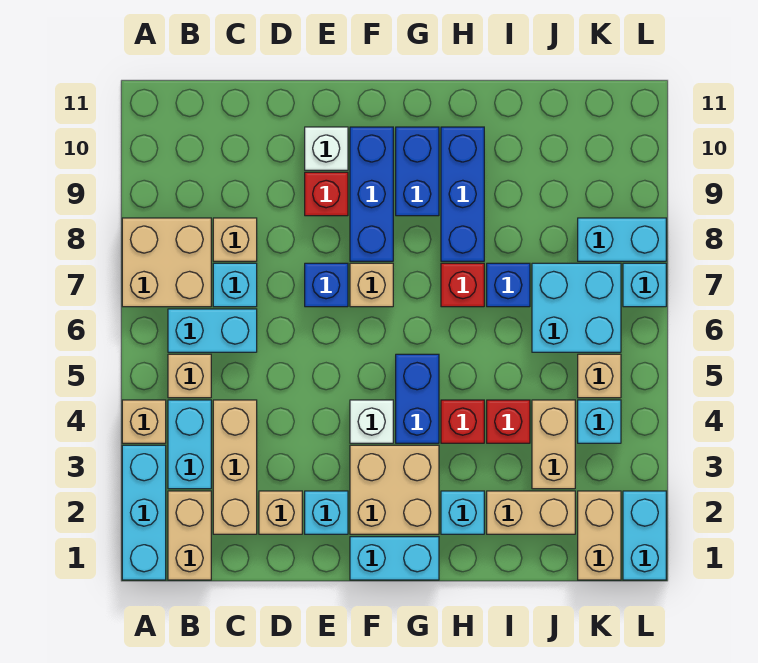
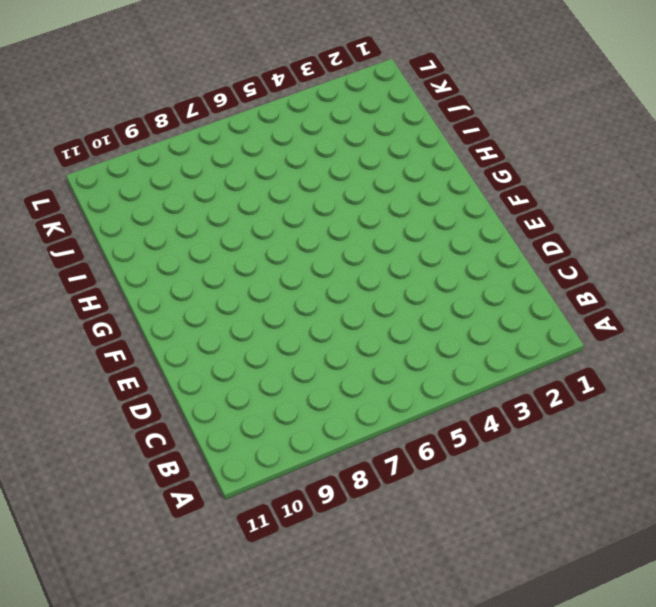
none -> cyan 1x3 brick [122,445,166,580]
none -> tan 1x1 brick [122,400,166,443]
none -> tan 2x2 brick [122,218,211,307]
none -> tan 1x2 brick [168,491,211,580]

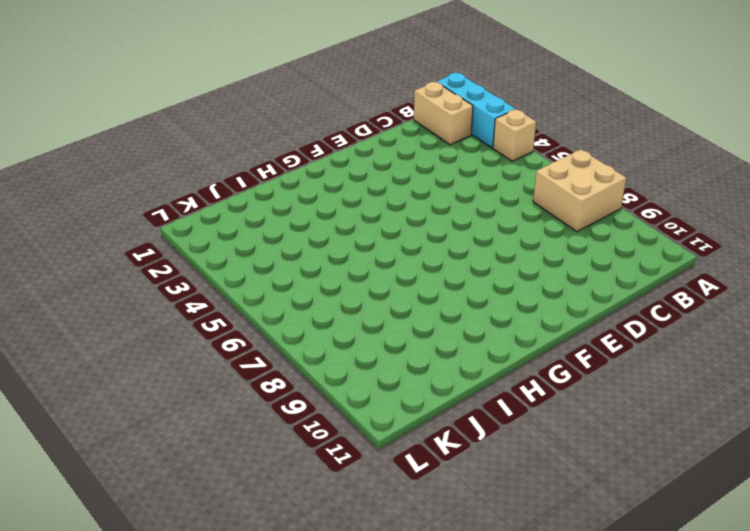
none -> cyan 1x2 brick [168,400,211,489]
none -> tan 1x1 brick [168,354,211,398]
none -> cyan 1x2 brick [168,309,257,352]
none -> tan 1x3 brick [213,400,257,534]

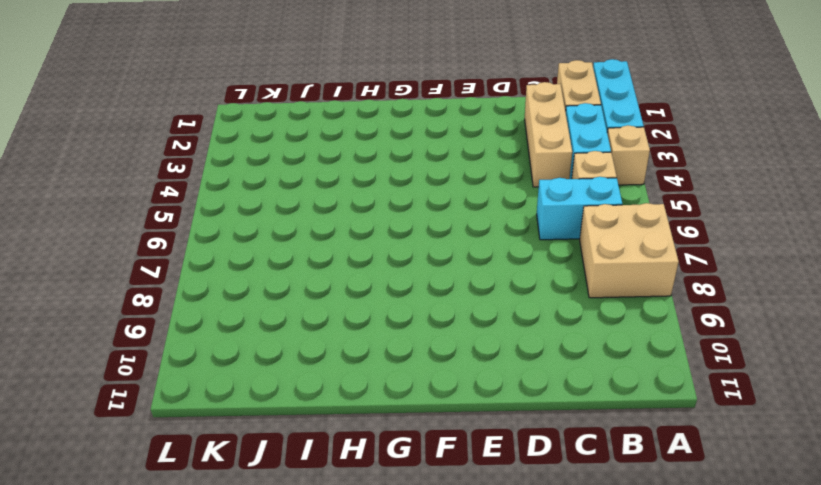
none -> cyan 1x1 brick [213,263,257,307]
none -> tan 1x1 brick [213,218,257,261]
none -> tan 1x1 brick [259,491,302,534]
none -> cyan 1x1 brick [305,491,348,534]

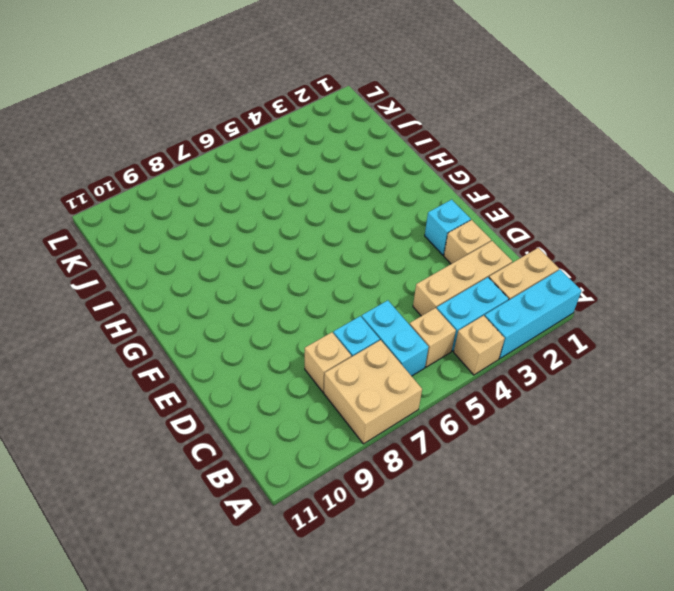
none -> blue 1x1 brick [305,263,348,307]
none -> red 1x1 brick [305,172,348,216]
none -> white 1x1 brick [305,127,348,170]
none -> cyan 1x2 brick [350,537,439,580]

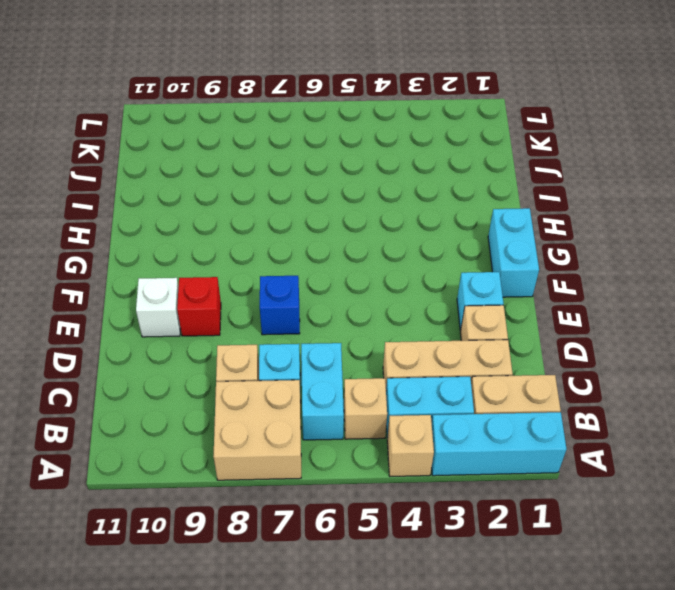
none -> tan 2x2 brick [350,445,439,534]
none -> white 1x1 brick [350,400,393,443]
none -> tan 1x1 brick [350,263,393,307]
none -> blue 1x3 brick [350,127,393,261]

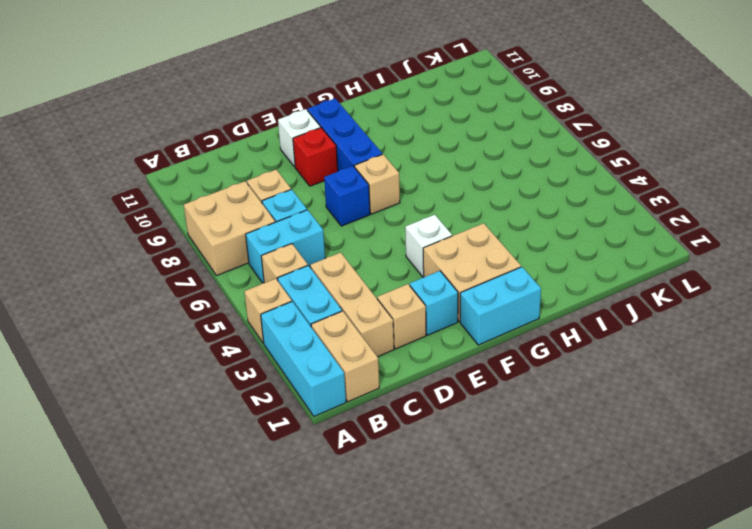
none -> blue 1x2 brick [396,354,439,443]
none -> blue 1x2 brick [396,127,439,216]
none -> cyan 1x1 brick [441,491,484,534]
none -> red 1x1 brick [441,400,484,443]

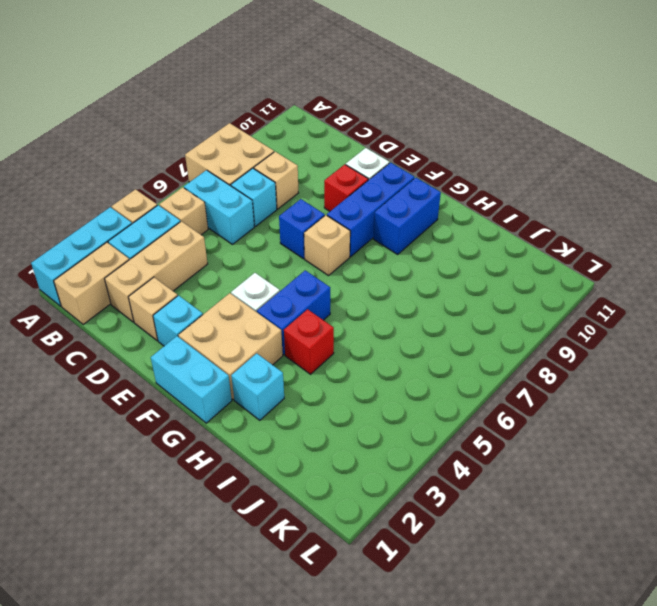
none -> red 1x1 brick [441,263,484,307]
none -> blue 1x3 brick [441,127,484,261]
none -> tan 1x2 brick [487,491,575,534]
none -> red 1x1 brick [487,400,530,443]

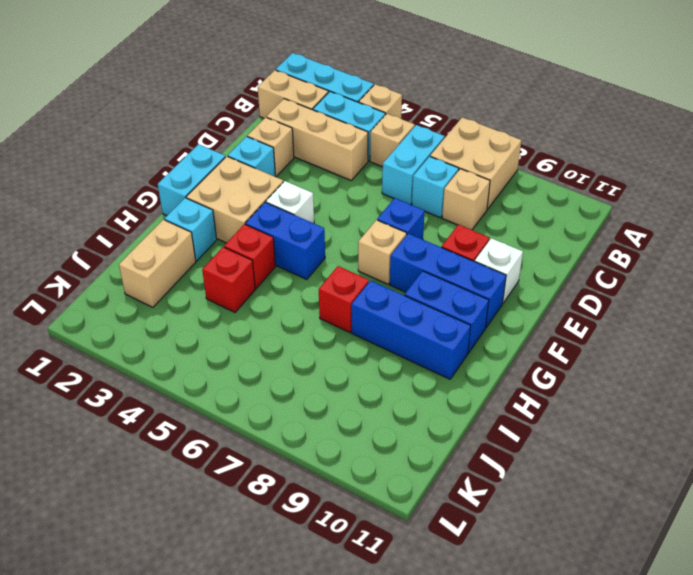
none -> blue 1x1 brick [487,263,530,307]
none -> tan 1x2 brick [532,400,575,489]
none -> cyan 2x2 brick [532,263,621,352]
none -> tan 1x2 brick [578,491,621,580]

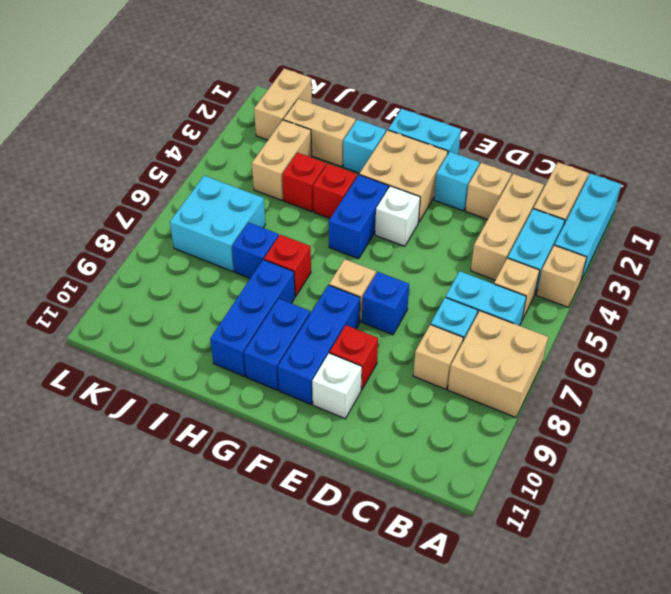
none -> cyan 1x1 brick [578,400,621,443]
none -> tan 1x1 brick [578,354,621,398]
none -> cyan 1x2 brick [578,218,666,261]
none -> cyan 1x2 brick [623,491,666,580]

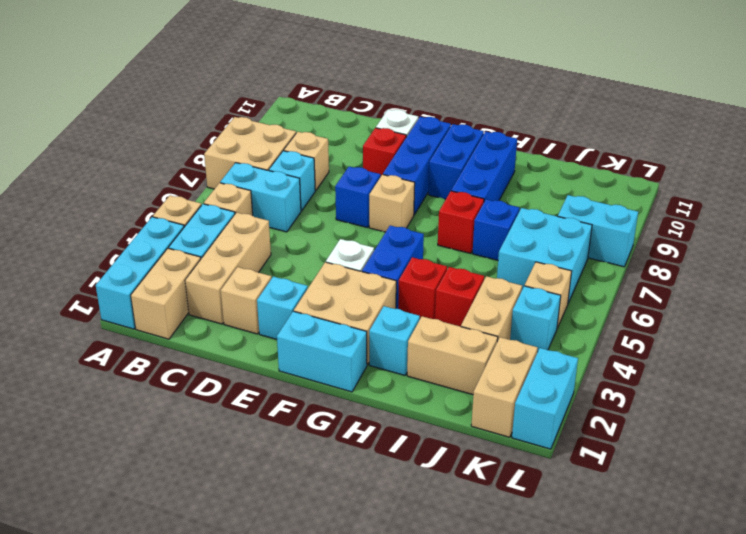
none -> cyan 1x1 brick [623,263,666,307]

